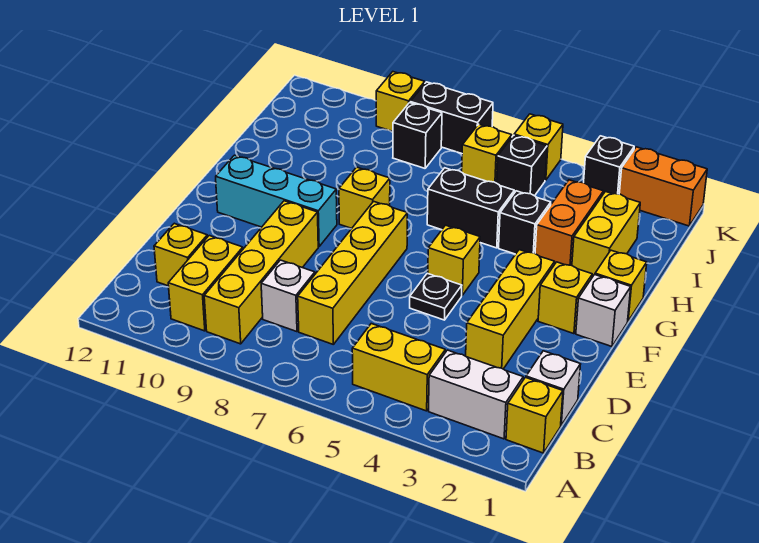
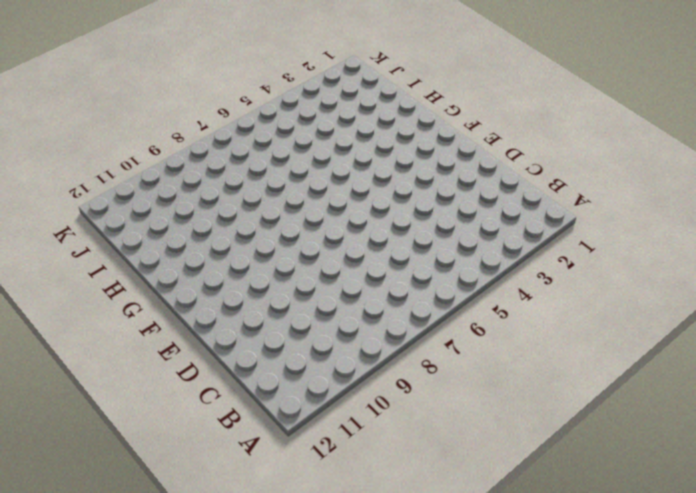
none -> yellow 1x1 brick [506,378,563,453]
none -> white 1x2 brick [429,350,523,439]
none -> yellow 1x2 brick [352,324,445,411]

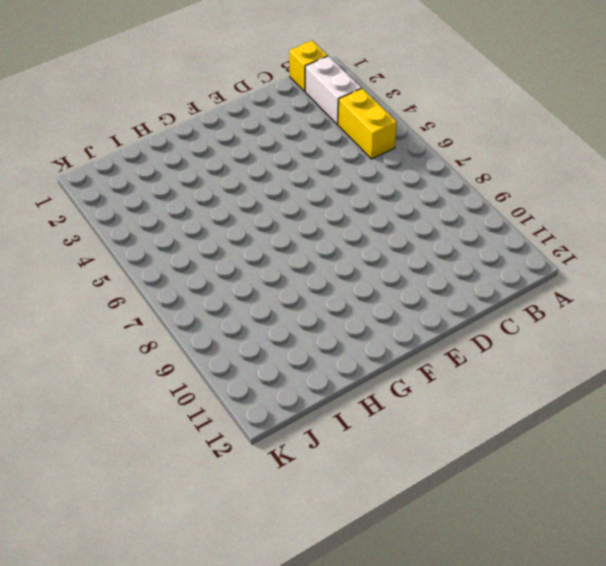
none -> yellow 1x4 brick [204,201,318,344]
none -> yellow 1x2 brick [168,236,243,331]
none -> white 1x1 brick [526,351,581,425]

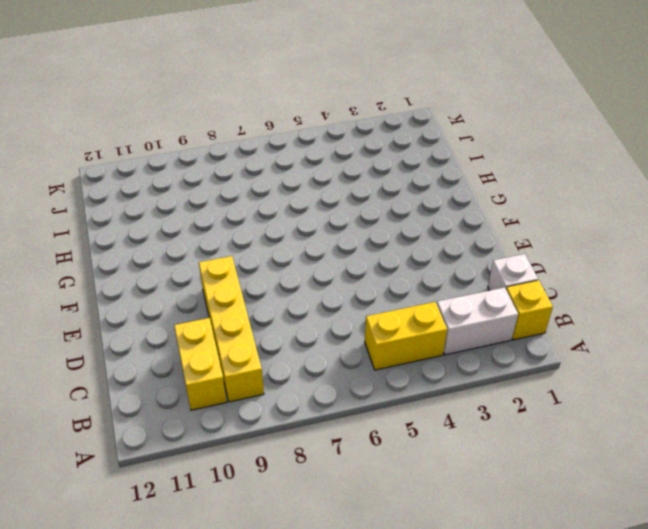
none -> yellow 1x4 brick [298,201,407,345]
none -> white 1x1 brick [261,260,315,332]
none -> yellow 1x1 brick [154,223,207,286]

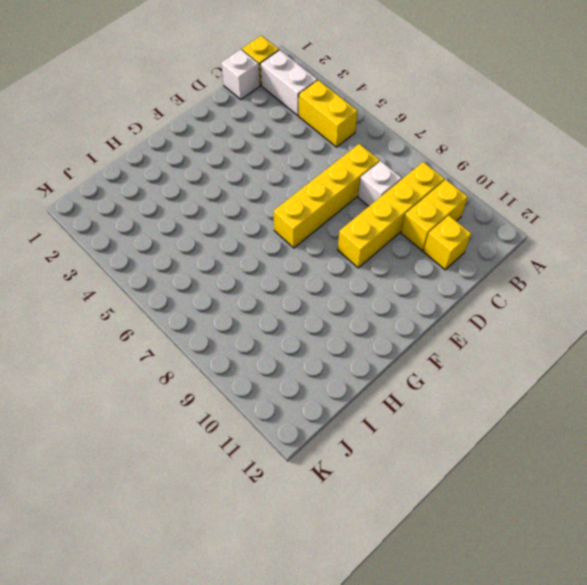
none -> yellow 1x3 brick [466,250,555,369]
none -> black 1x1 plate [410,273,462,320]
none -> white 1x1 brick [576,275,631,347]

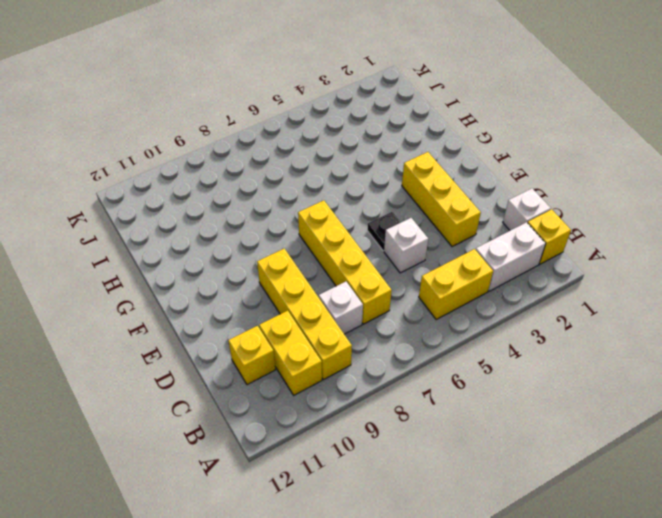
white 1x1 brick [384,218,428,273] -> white 1x1 brick moved to [576,275,631,347]
none -> yellow 1x1 brick [538,262,592,334]
none -> yellow 1x1 brick [428,225,480,295]
none -> cyan 1x3 brick [216,155,337,247]

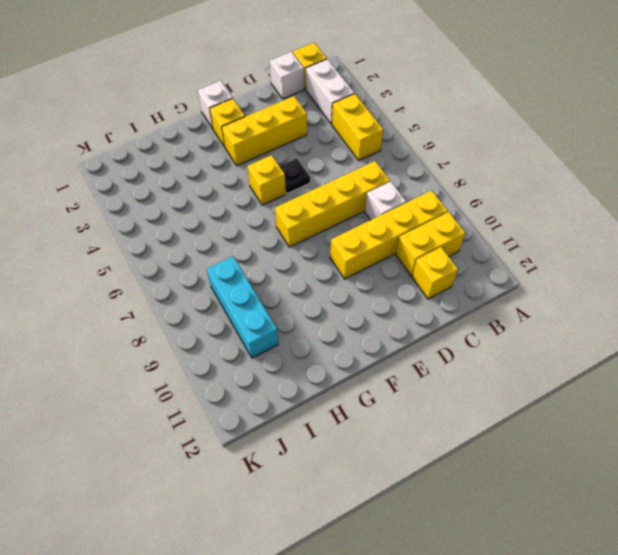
cyan 1x3 brick [207,257,278,358] -> cyan 1x3 brick moved to [216,155,337,247]
none -> yellow 1x1 brick [595,250,647,321]
none -> yellow 1x1 brick [339,167,390,228]
none -> yellow 1x2 brick [572,192,640,277]

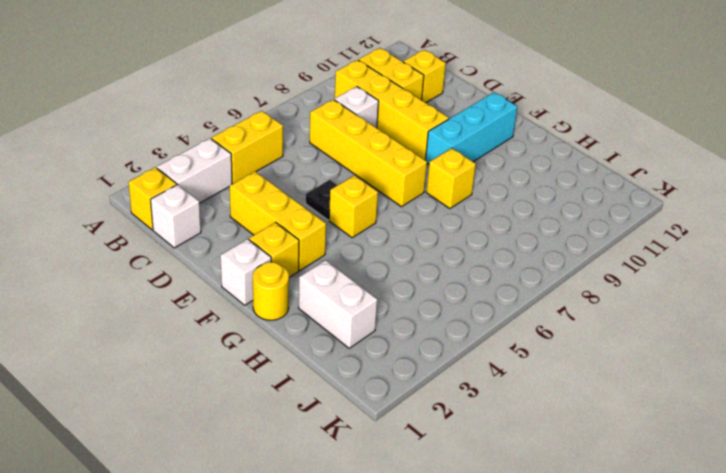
yellow 1x1 round brick [253,262,289,320] -> yellow 1x1 brick [595,250,647,321]
white 1x2 brick [299,260,377,348] -> yellow 1x2 brick [572,192,640,277]
none -> orange 1x2 brick [535,180,604,266]
none -> black 1x1 brick [499,191,551,254]
none -> black 1x2 brick [427,168,514,248]

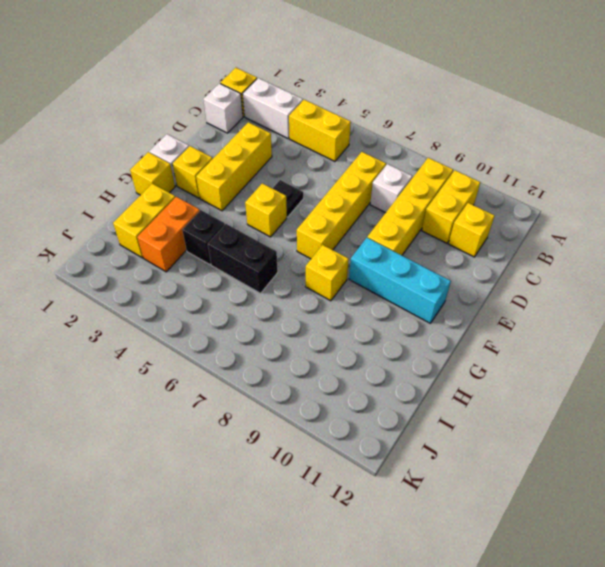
none -> black 1x1 brick [497,135,547,196]
none -> yellow 1x1 brick [462,124,512,183]
none -> black 1x1 brick [393,103,442,168]

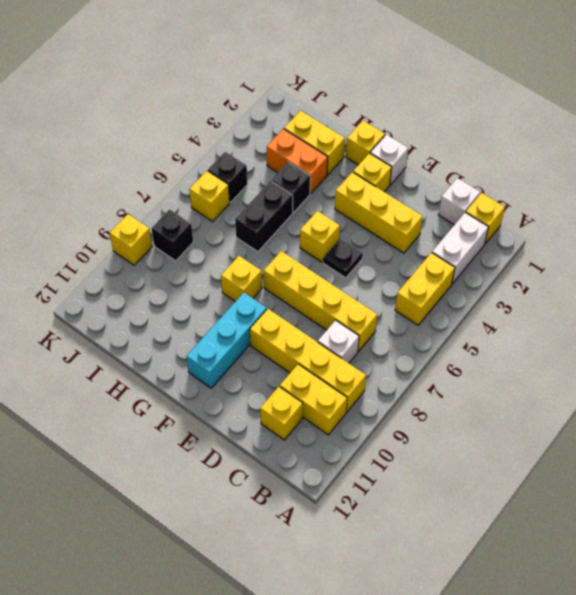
none -> orange 1x2 brick [619,147,707,226]
none -> black 1x1 brick [584,136,634,194]
none -> yellow 1x1 brick [514,114,563,180]

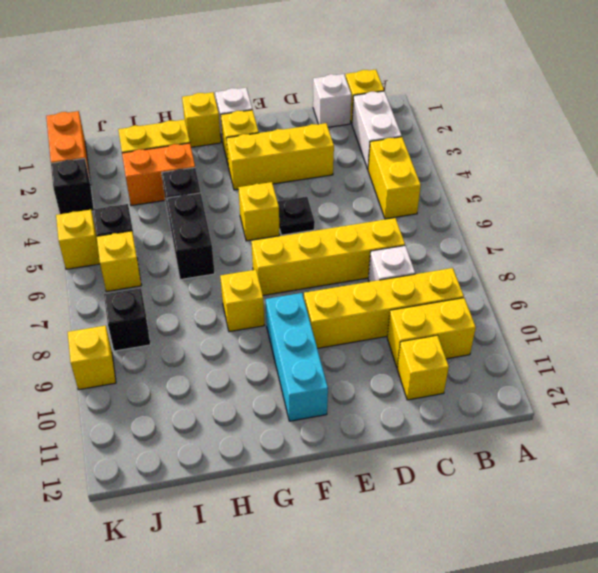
none -> black 1x2 brick [410,82,493,153]

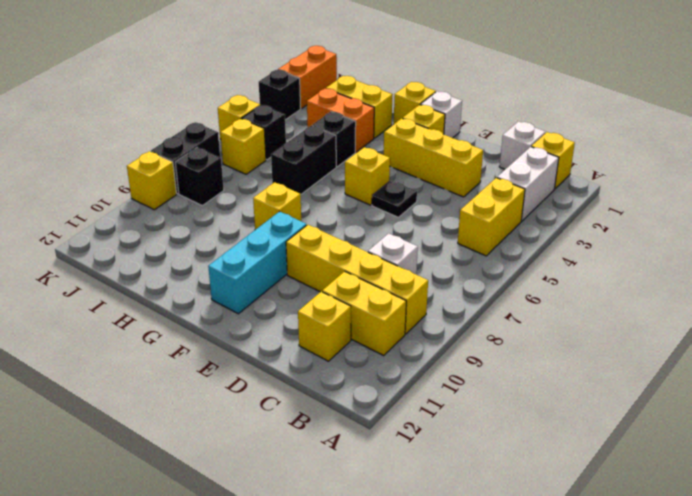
none -> yellow 1x4 brick [298,201,407,345]

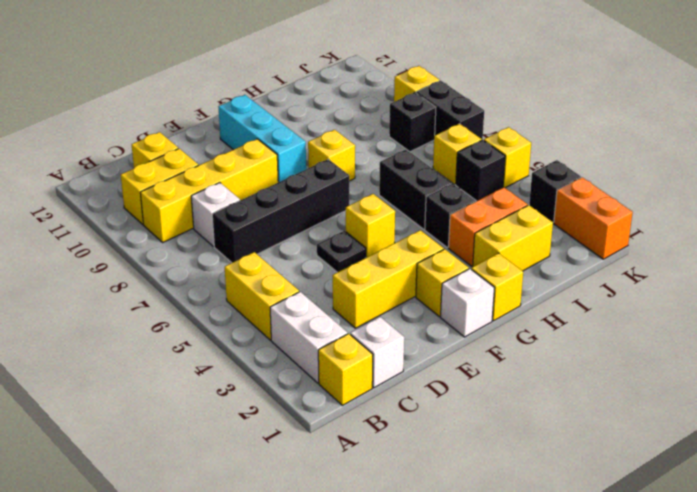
black 1x4 brick [212,159,349,263] -> yellow 1x4 brick [298,201,407,345]

